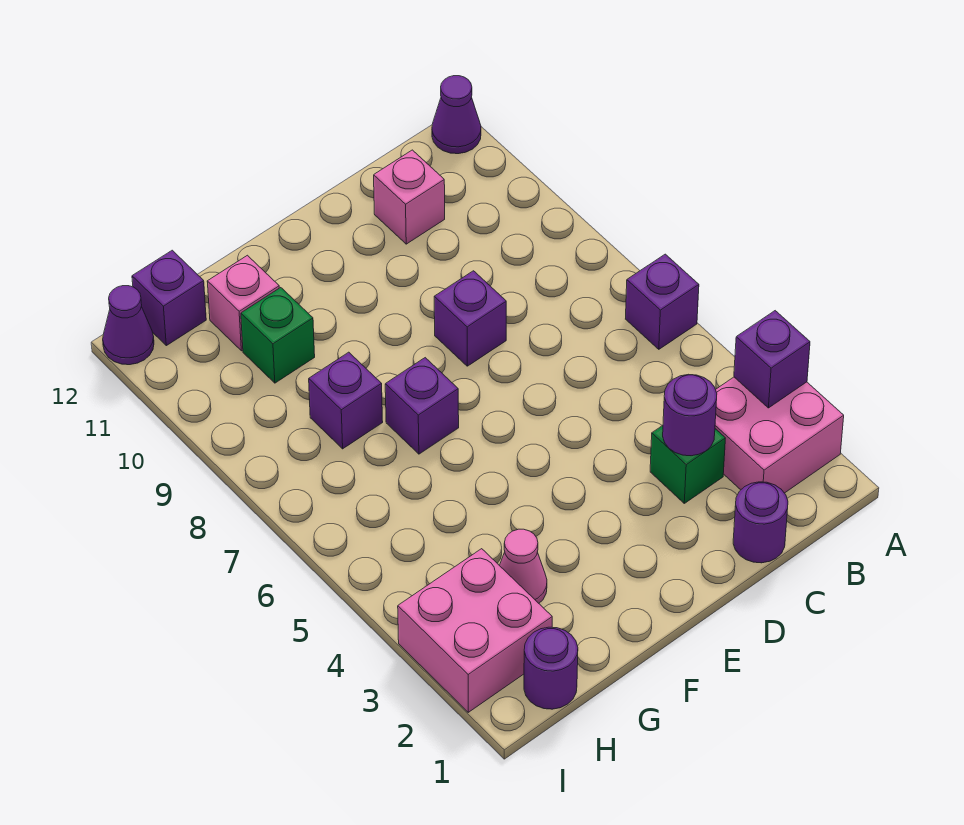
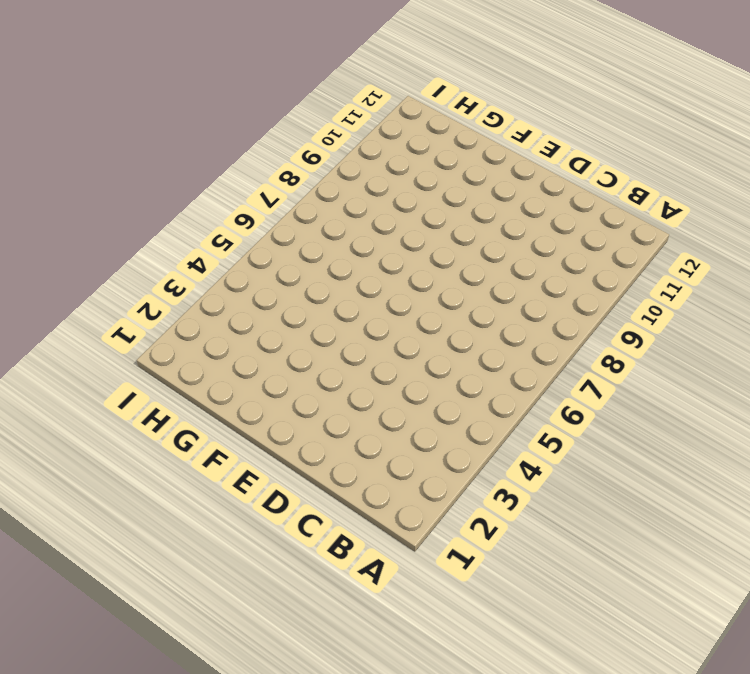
none -> pink 2x2 brick [715,377,844,493]
none -> purple 1x1 brick [626,254,699,349]
none -> purple 1x1 cone [432,76,481,154]

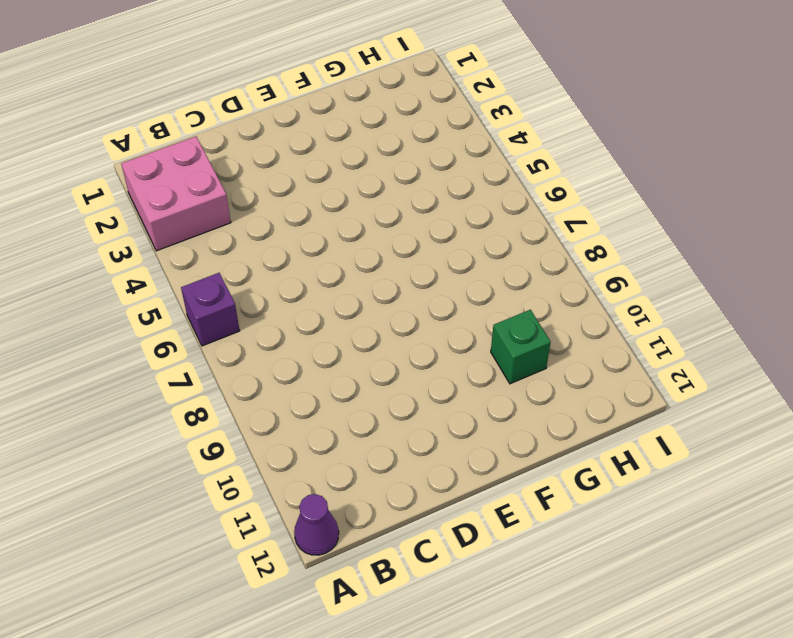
none -> purple 1x1 round brick [733,482,788,563]
none -> green 1x1 brick [650,426,725,503]
none -> pink 1x1 brick [374,150,445,244]

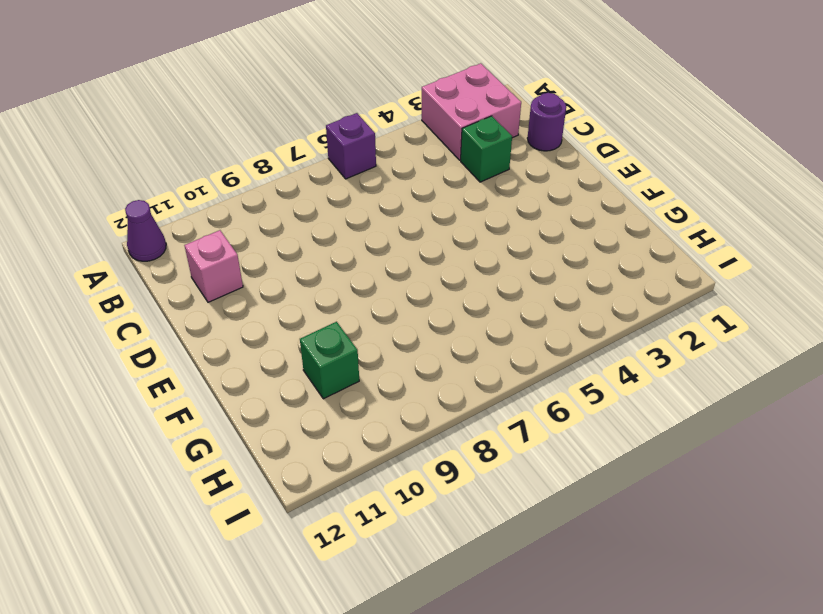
none -> purple 1x1 brick [434,271,506,366]
none -> purple 1x1 brick [385,358,459,454]
none -> pink 1x1 cone [500,529,547,603]

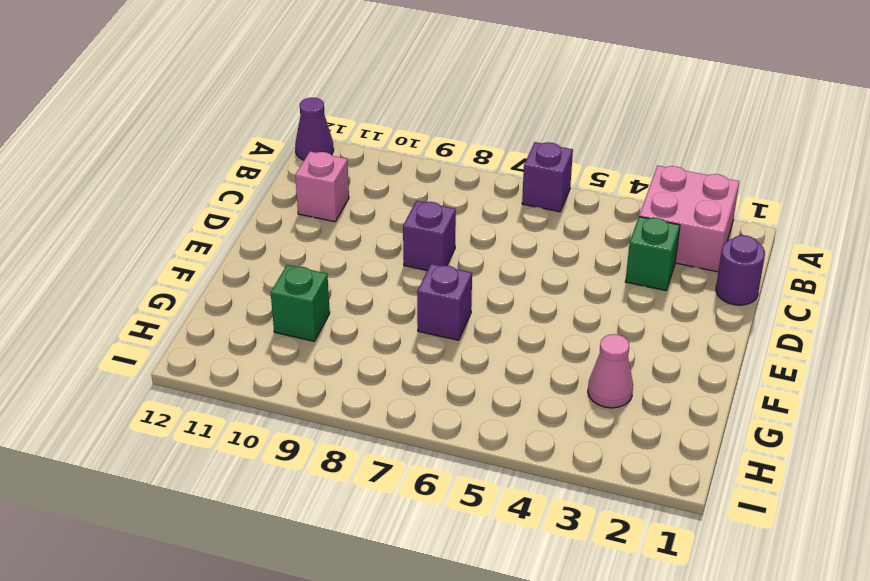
none -> purple 1x1 brick [309,352,383,449]
none -> pink 1x1 brick [207,255,279,351]
none -> purple 1x1 round brick [524,627,578,709]

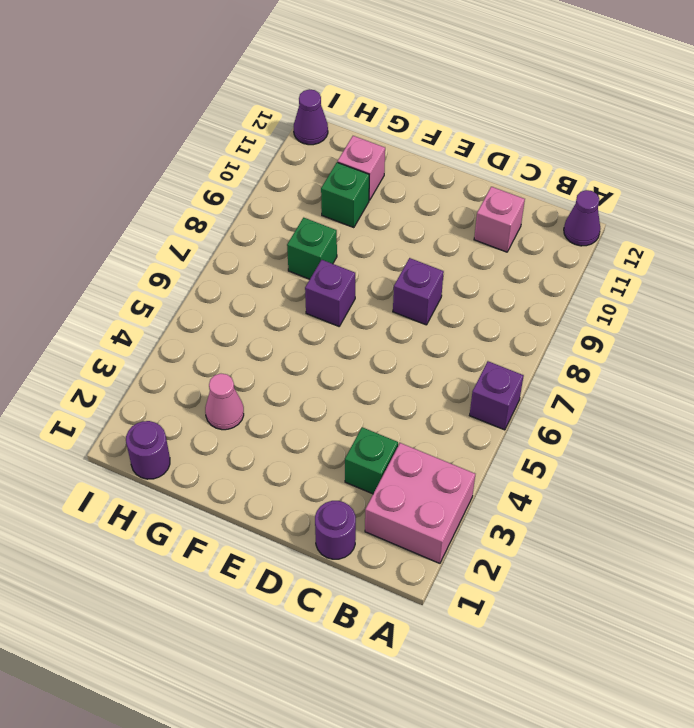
green 1x1 brick [287,218,337,279] -> purple 1x1 brick [309,352,383,449]
none -> pink 2x2 brick [398,549,552,712]
none -> purple 1x1 brick [132,250,206,346]
none -> purple 1x1 brick [734,311,810,408]

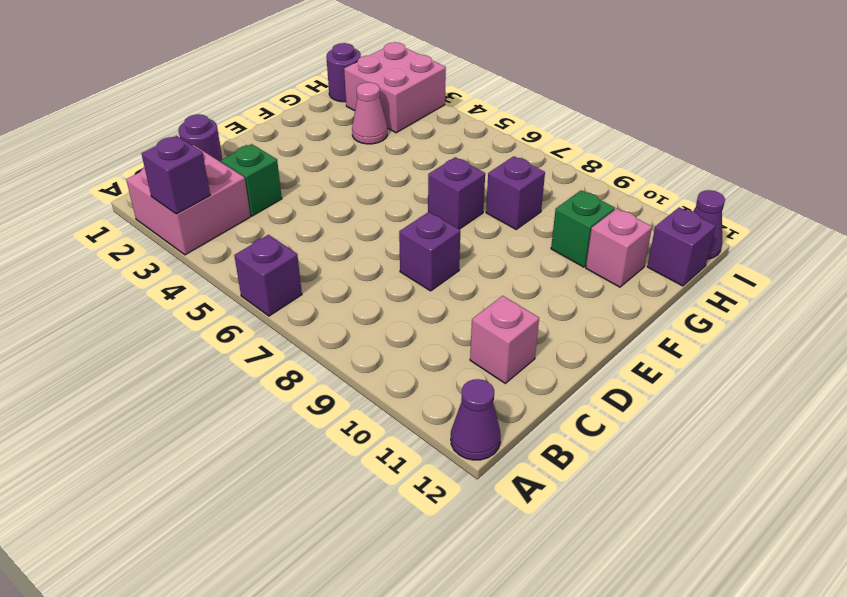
none -> purple 1x1 round brick [663,374,717,456]

